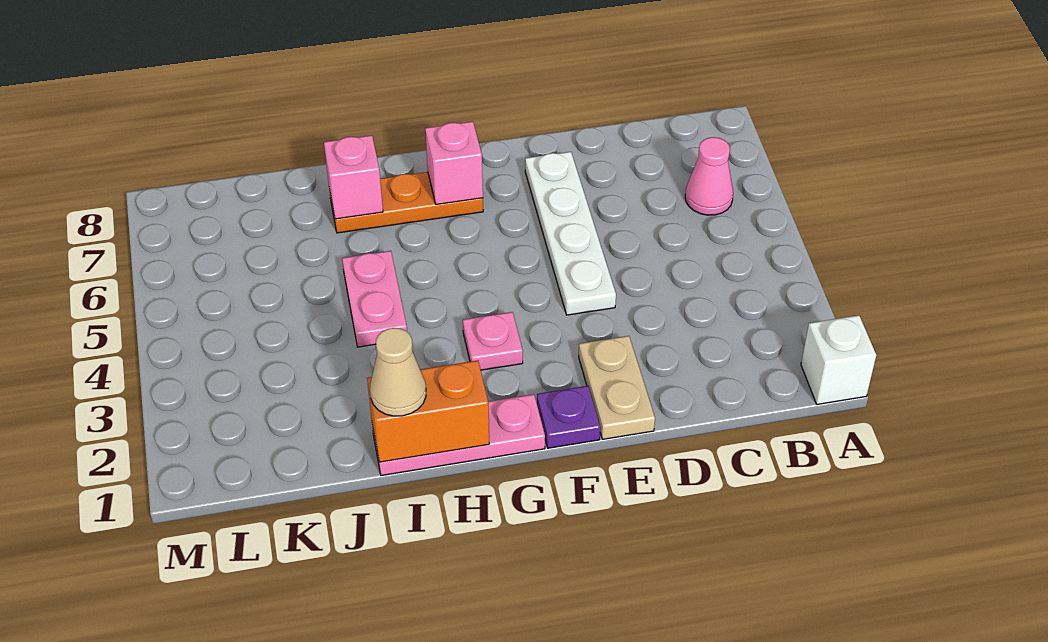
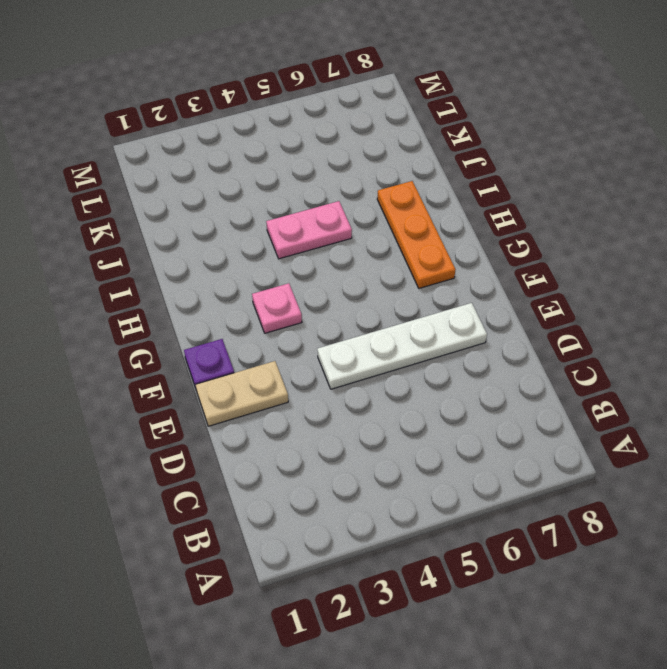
none -> white 1x1 brick [801,315,876,404]
none -> pink 1x1 cone [685,137,733,215]
none -> pink 1x3 plate [372,394,545,476]

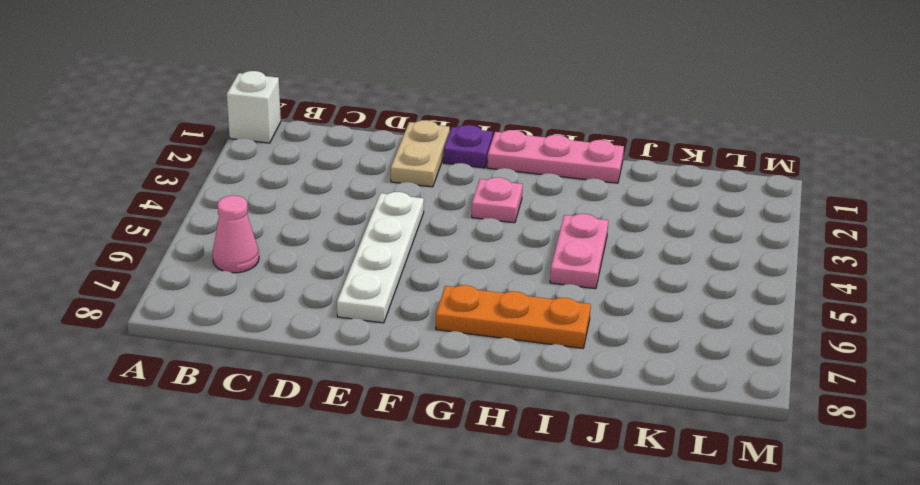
none -> pink 1x1 brick [425,121,483,204]
none -> orange 1x2 brick [367,361,489,462]
none -> pink 1x1 brick [324,135,383,219]

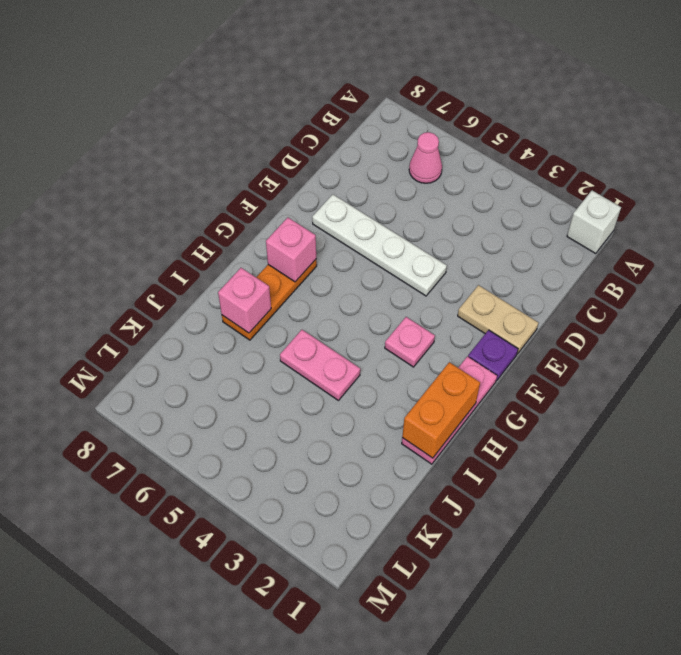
none -> tan 1x1 cone [370,328,426,416]

